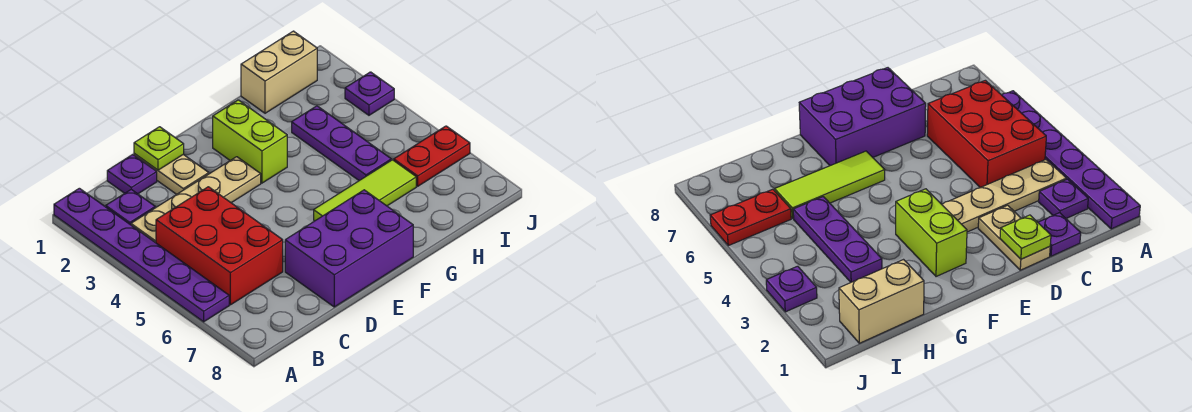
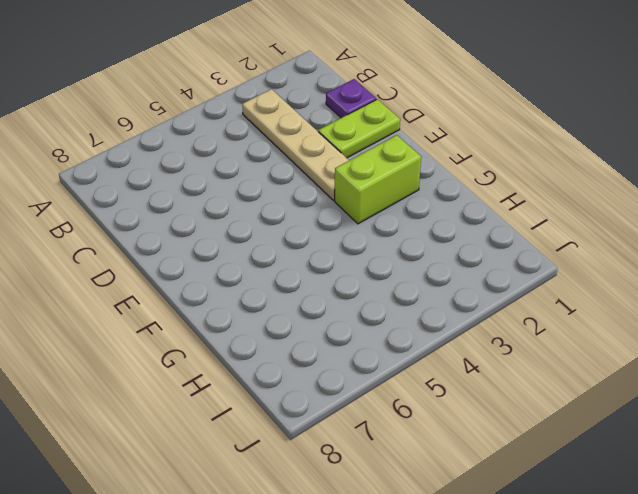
lime 1x2 plate [318,99,400,158] -> tan 1x2 plate [134,154,209,194]
none -> purple 1x6 plate [54,188,229,322]
none -> purple 1x1 plate [106,189,155,225]
none -> red 2x3 brick [156,187,283,305]

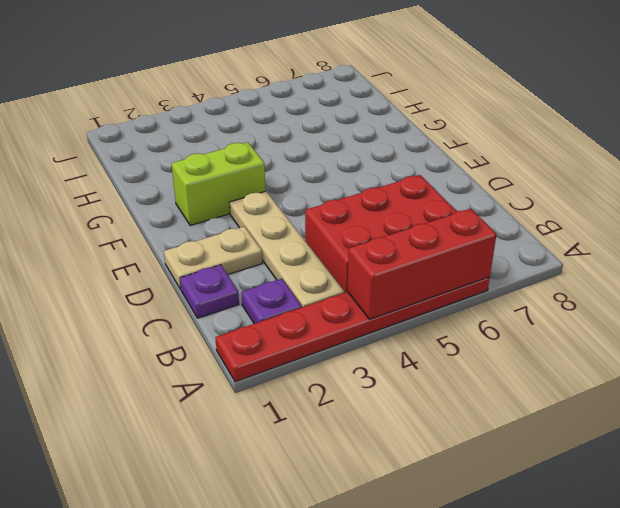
red 1x6 plate [215,277,490,382] -> purple 1x6 plate [54,188,229,322]
red 1x3 brick [347,209,497,320] -> none
none -> purple 2x3 brick [285,190,413,307]
none -> lime 1x3 tile [314,160,416,221]
none -> tan 1x2 brick [241,31,317,113]

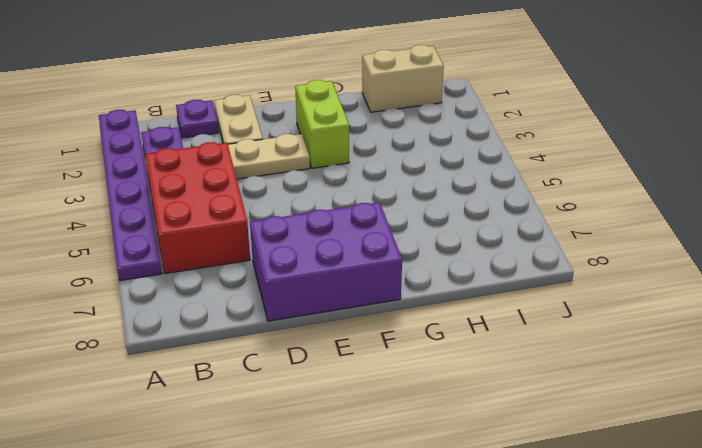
none -> lime 1x3 tile [314,160,416,221]
none -> purple 1x3 plate [292,106,391,181]
none -> red 1x2 plate [394,126,470,186]

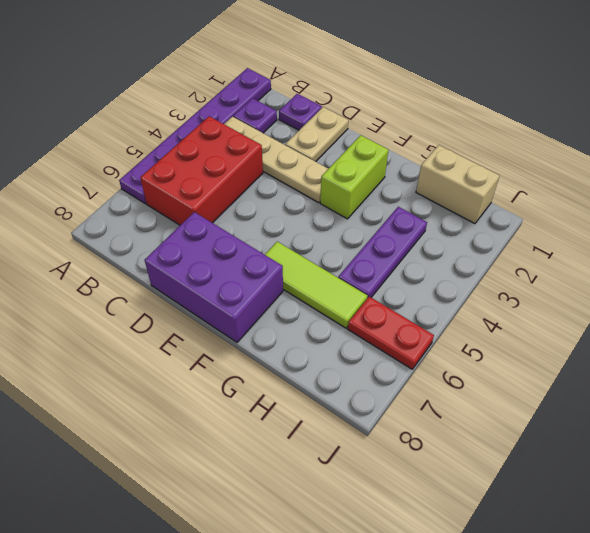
none -> purple 1x1 plate [345,72,394,115]
none -> lime 1x1 plate [134,127,184,170]

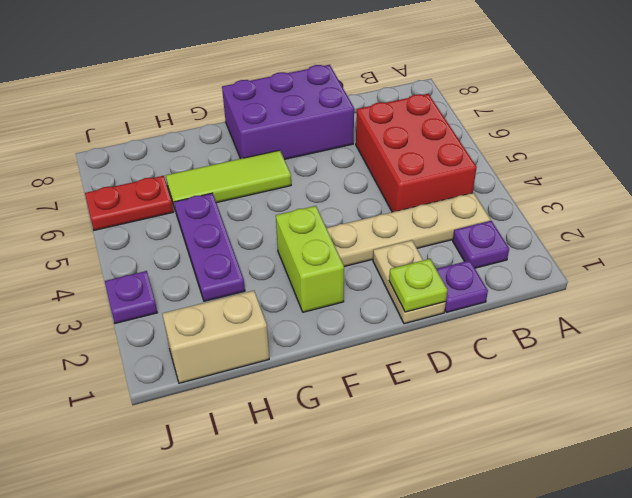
none -> purple 1x6 plate [54,188,229,322]

